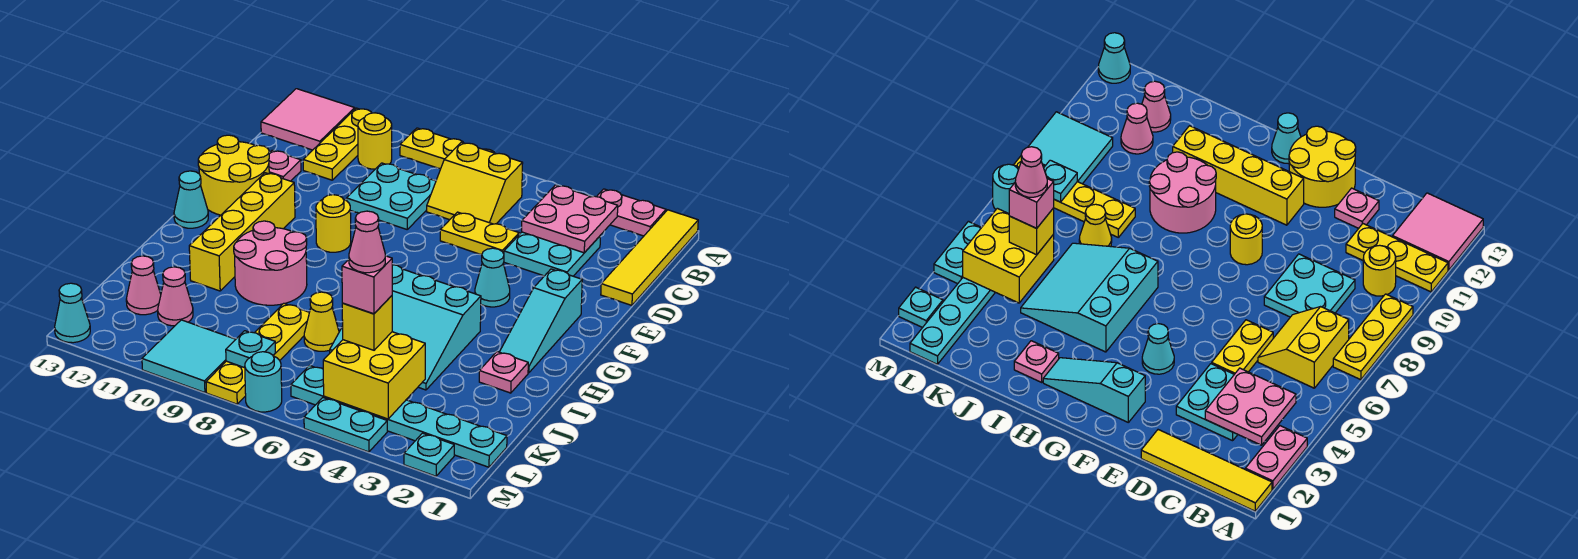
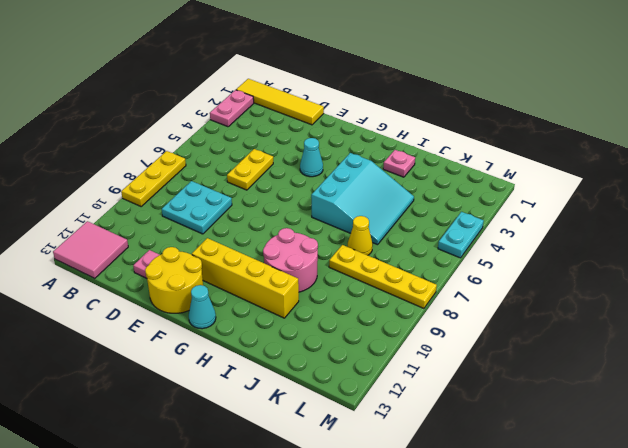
none -> yellow 1x3 plate [303,108,372,180]
none -> yellow 2x2 slope [427,142,523,224]
none -> yellow 1x1 round brick [358,113,392,169]
none -> cyan 2x2 plate [504,232,600,276]

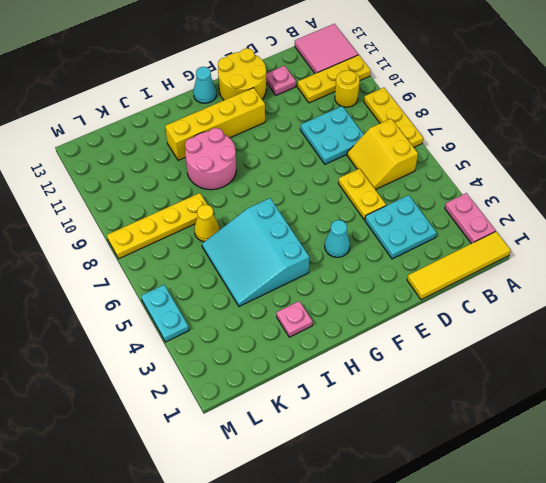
none -> cyan 1x3 slope [500,269,582,373]
none -> yellow 1x1 round brick [316,195,351,252]
none -> pink 1x1 cone [158,267,193,326]
none -> pink 1x1 cone [126,256,161,315]

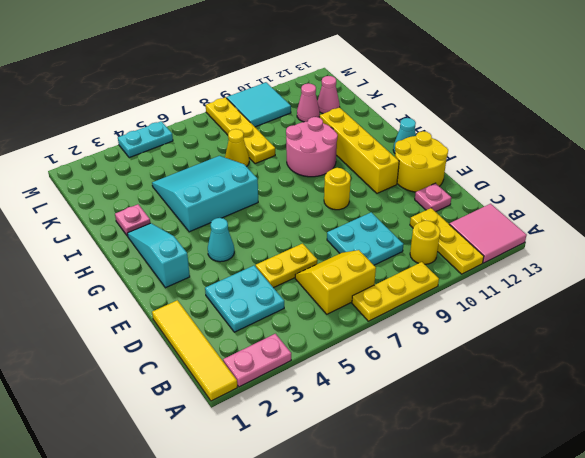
none -> cyan 1x6 plate [291,366,507,467]
none -> cyan 1x1 plate [404,433,454,476]
none -> cyan 1x1 round brick [245,352,282,412]
none -> cyan 1x1 cone [55,283,90,343]

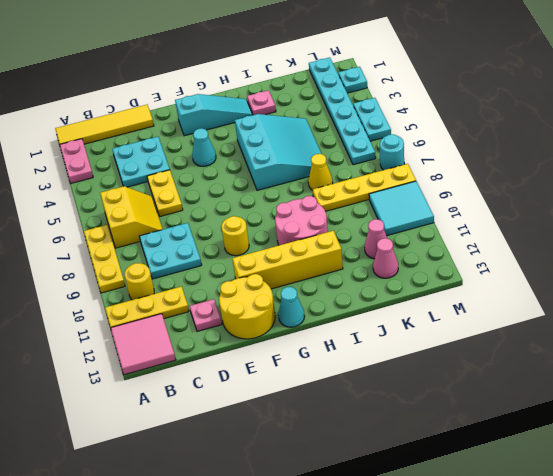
none -> cyan 1x1 cone [55,283,90,343]
none -> pink 2x2 plate [522,185,618,253]
none -> yellow 2x2 brick [323,332,425,419]
none -> cyan 1x1 plate [226,331,275,368]

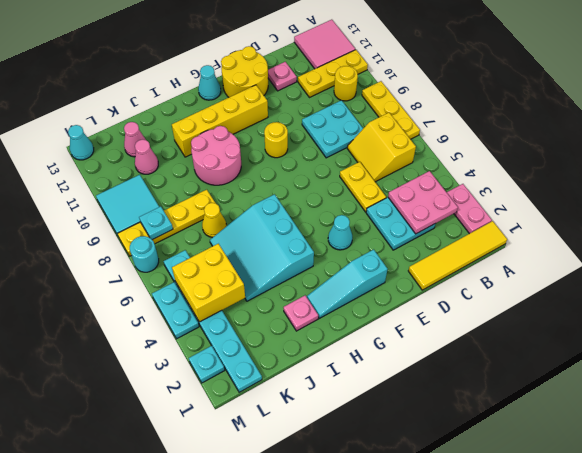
none -> yellow 1x1 brick [342,296,392,350]
none -> pink 1x1 brick [342,256,392,314]
none -> pink 1x1 cone [349,211,385,273]

